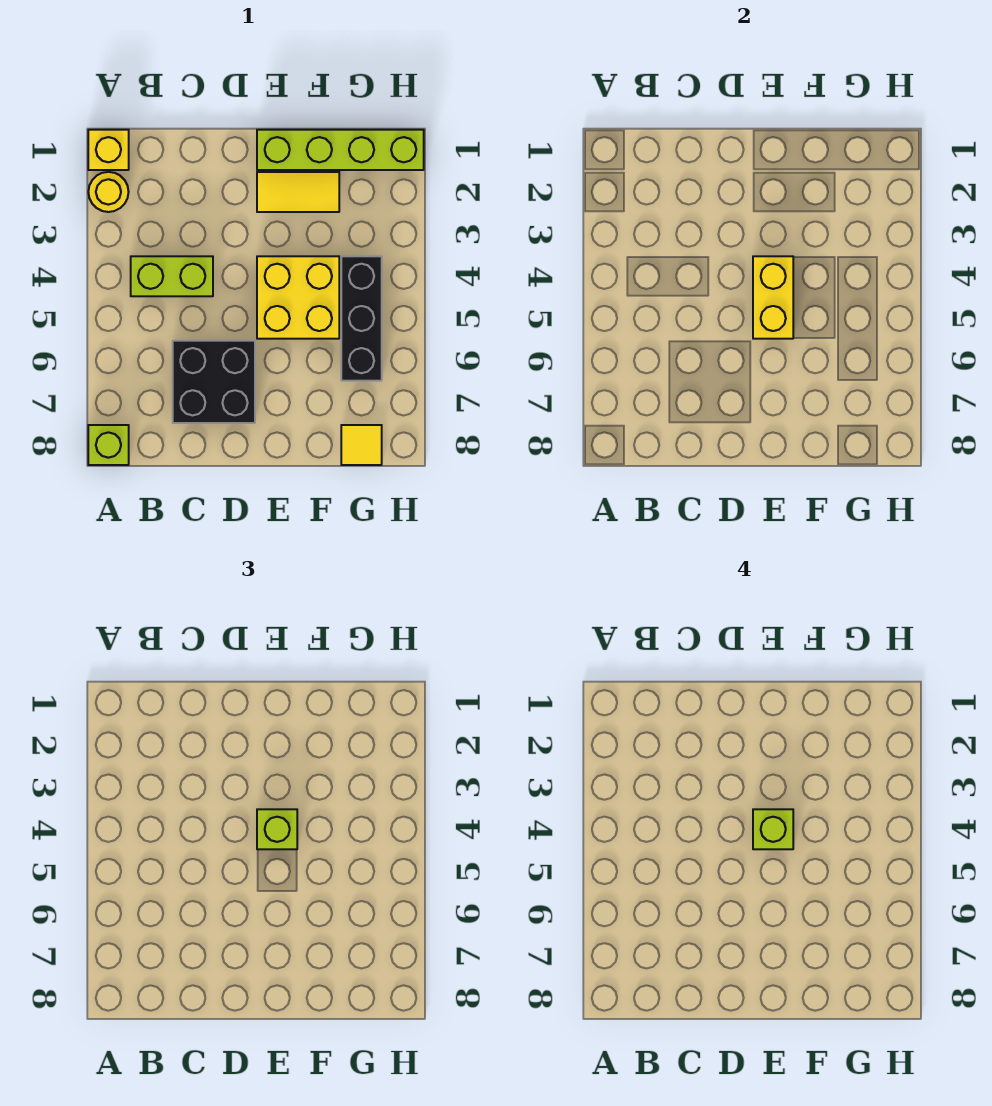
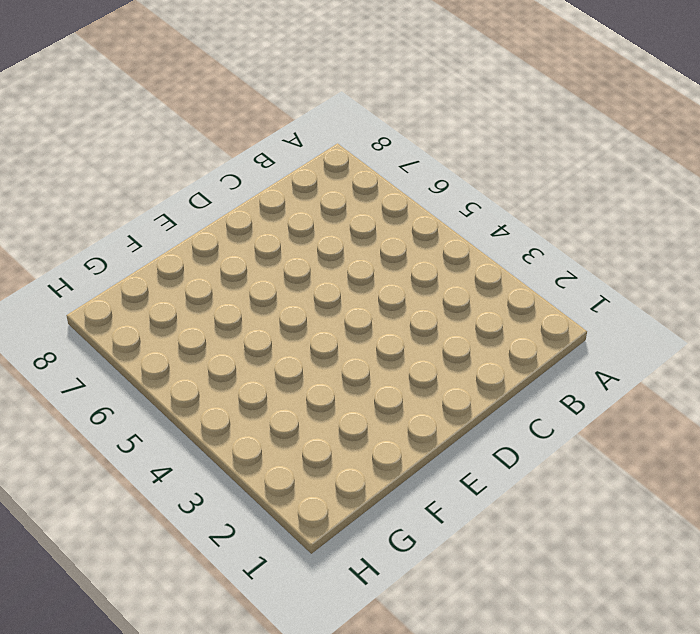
none -> yellow 1x1 brick [88,130,129,170]
none -> yellow 1x1 round brick [88,172,128,212]
none -> lime 1x1 brick [88,425,129,465]

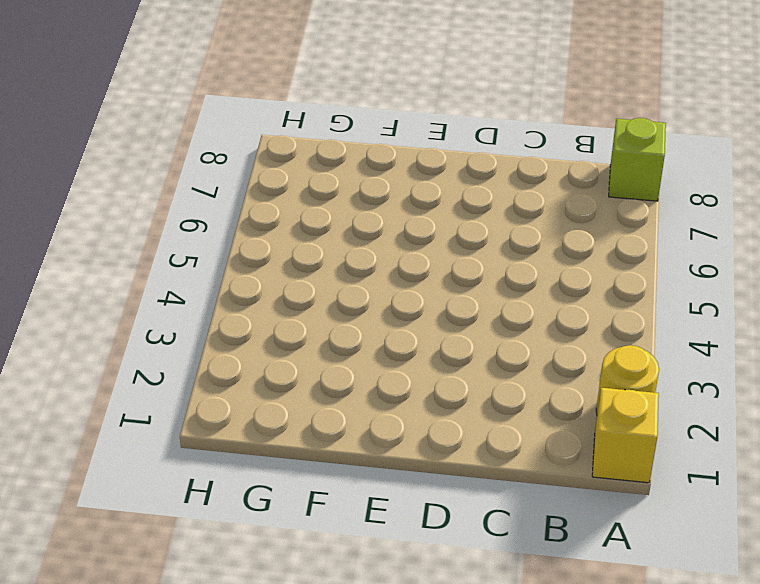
none -> lime 1x2 brick [131,256,213,296]
none -> black 2x2 brick [173,341,255,423]
none -> lime 1x4 brick [257,130,424,170]

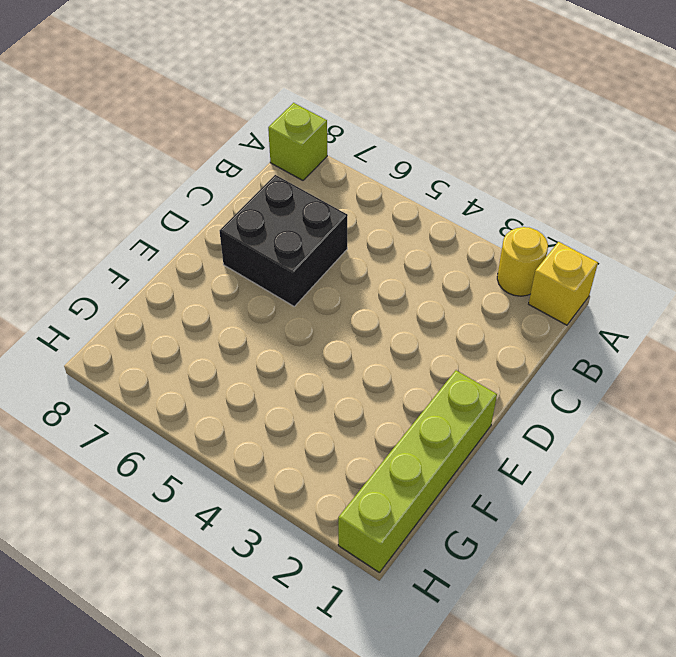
none -> lime 1x2 brick [131,256,213,296]
none -> yellow 1x2 tile [257,172,339,212]
none -> yellow 2x2 brick [257,256,339,339]

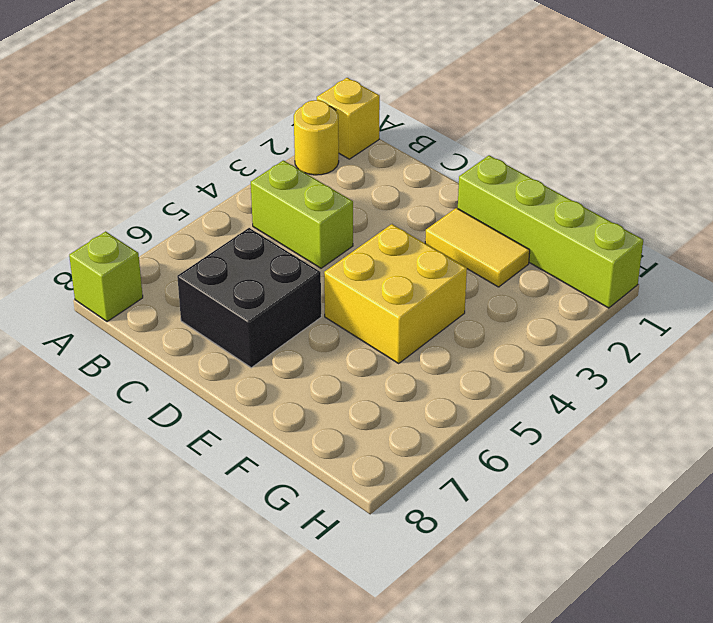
none -> black 1x3 brick [341,256,382,381]
none -> yellow 1x1 tile [341,425,382,465]
none -> yellow 1x2 brick [753,256,793,339]

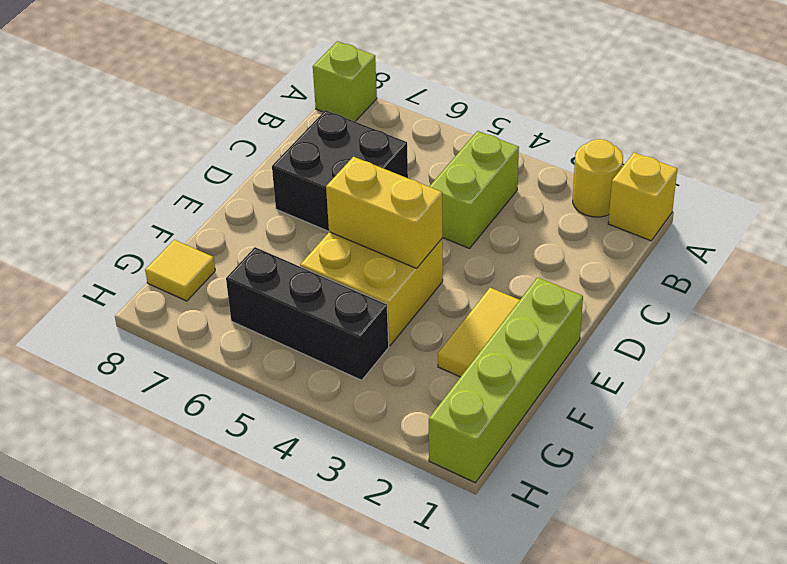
none -> lime 1x1 brick [257,809,297,849]
none -> lime 1x1 brick [753,809,793,849]

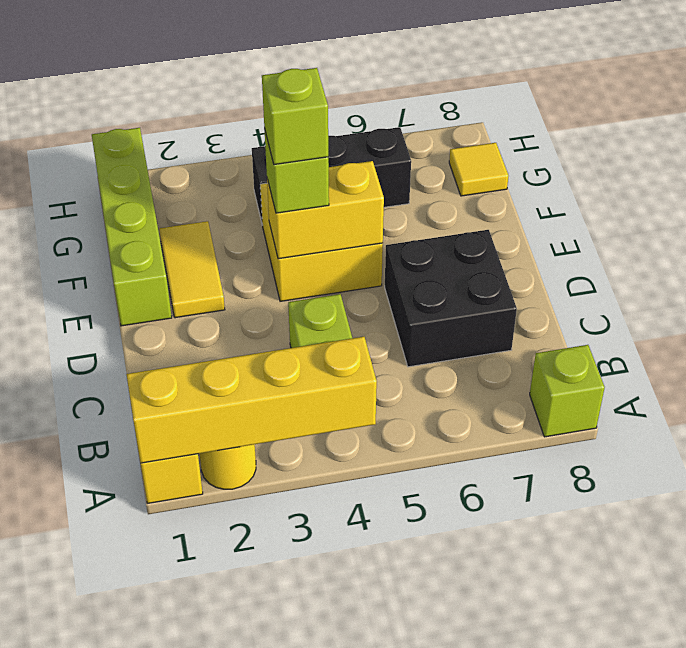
yellow 1x4 brick [126,337,377,463] -> none

